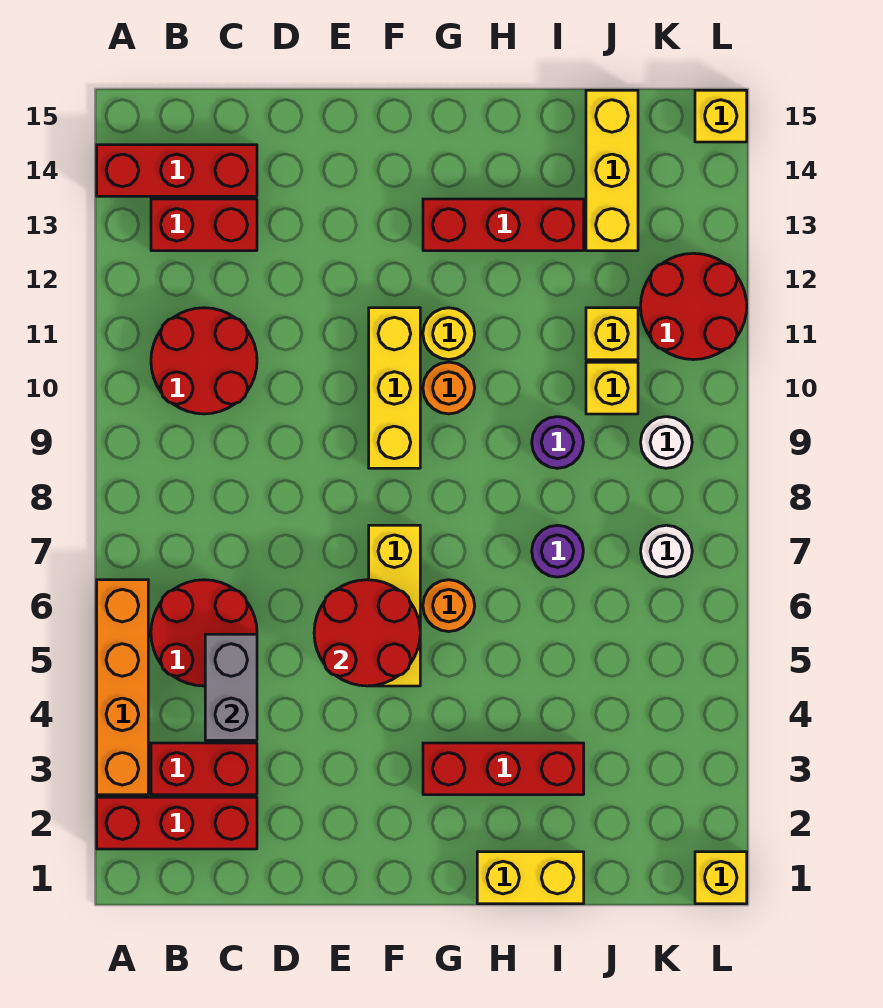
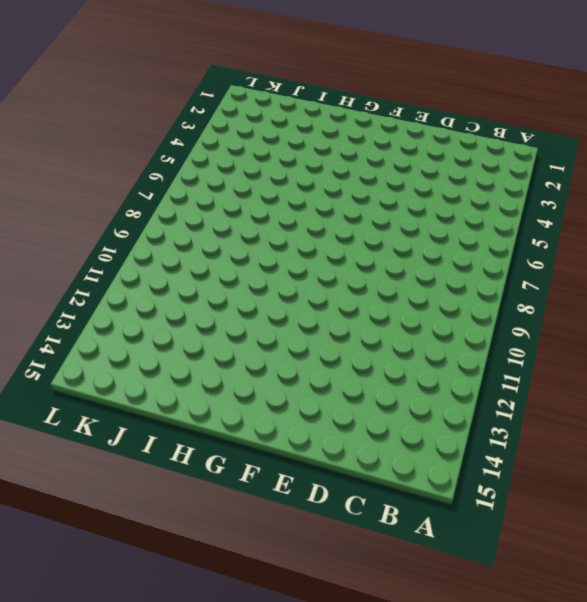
none -> red 1x3 brick [97,797,257,849]
none -> orange 1x4 brick [97,580,148,795]
none -> red 1x3 brick [97,145,257,196]

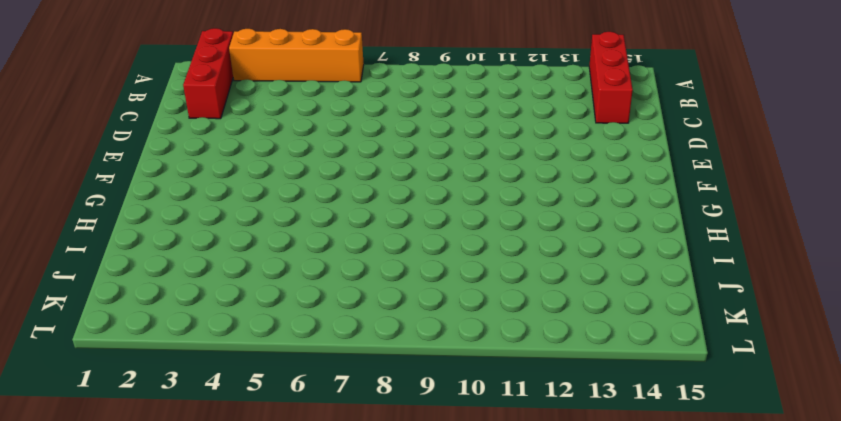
none -> red 1x2 brick [151,743,257,795]
none -> red 2x2 round brick [151,580,257,686]
none -> red 2x2 round brick [151,308,257,414]

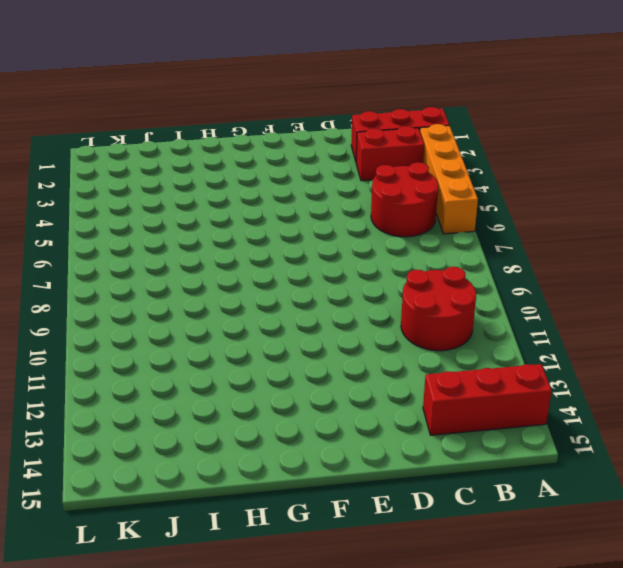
none -> red 1x2 brick [151,199,257,251]
none -> yellow 1x3 brick [369,525,420,686]
none -> yellow 1x3 brick [369,308,420,468]

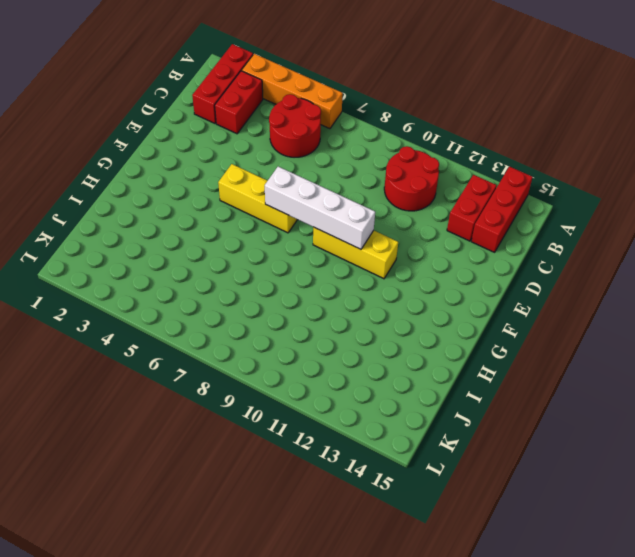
white 1x4 brick [265,167,375,249] -> none
none -> red 1x3 brick [423,743,584,795]
none -> orange 1x1 round brick [423,580,475,632]
none -> orange 1x1 round brick [423,362,475,414]

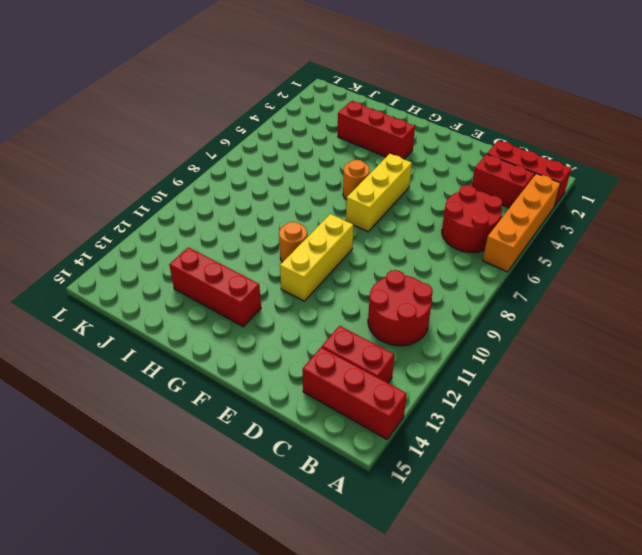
none -> yellow 1x1 round brick [423,308,475,360]
none -> yellow 1x2 brick [477,852,584,904]
none -> purple 1x1 round brick [532,525,583,577]

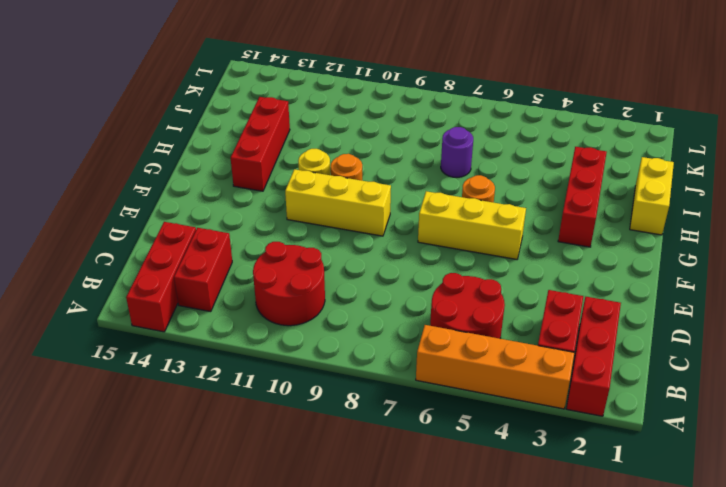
none -> purple 1x1 round brick [532,417,583,468]
none -> yellow 1x1 brick [586,362,638,414]
none -> yellow 1x1 brick [586,308,638,360]

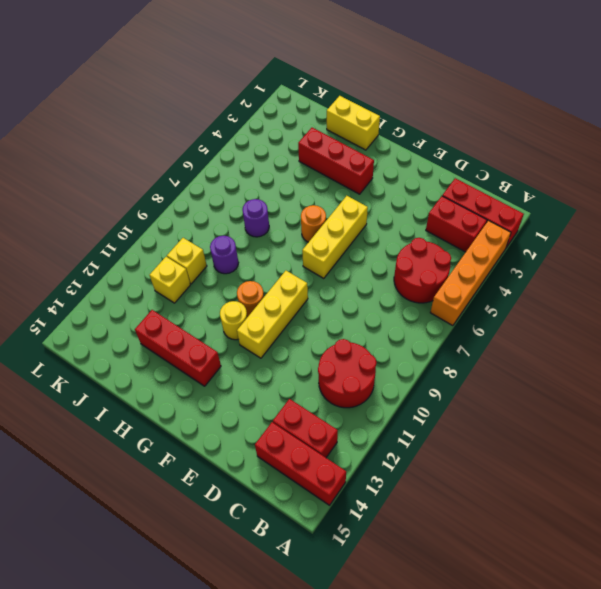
none -> yellow 1x3 brick [586,90,638,251]
none -> white 1x1 round brick [641,525,692,577]
none -> white 1x1 round brick [641,417,692,468]

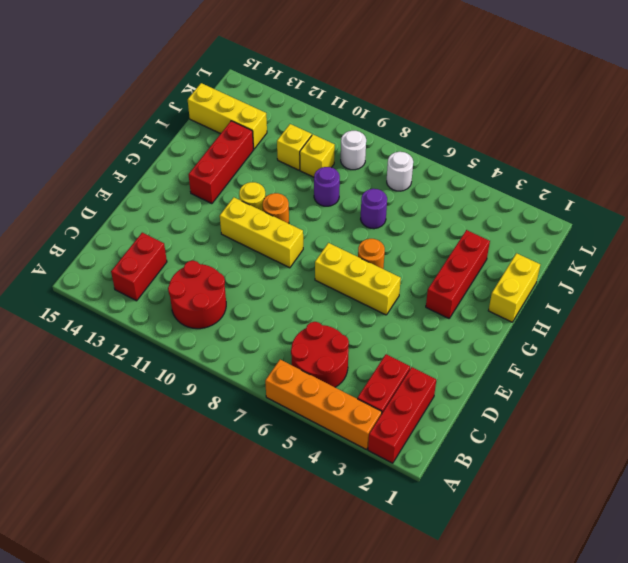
none -> red 1x3 brick [97,145,257,196]
none -> red 2x2 round brick [641,253,747,360]
none -> yellow 1x1 brick [695,852,747,904]

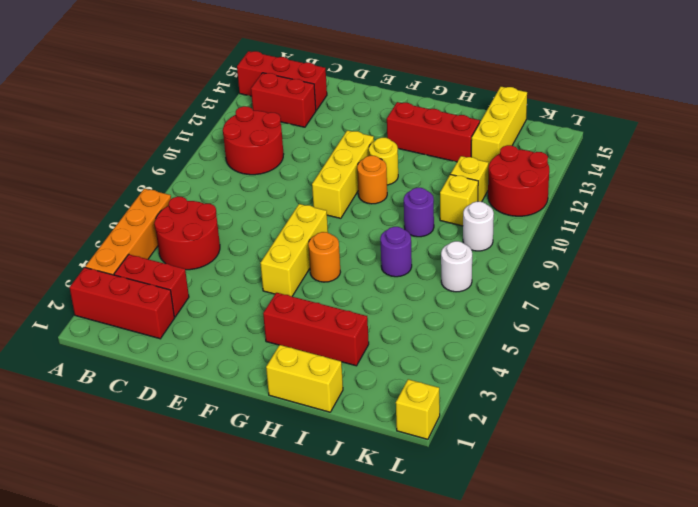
none -> yellow 1x1 brick [695,90,747,142]
none -> grey 1x2 brick [205,634,257,740]
none -> red 2x2 round brick [314,580,420,686]

